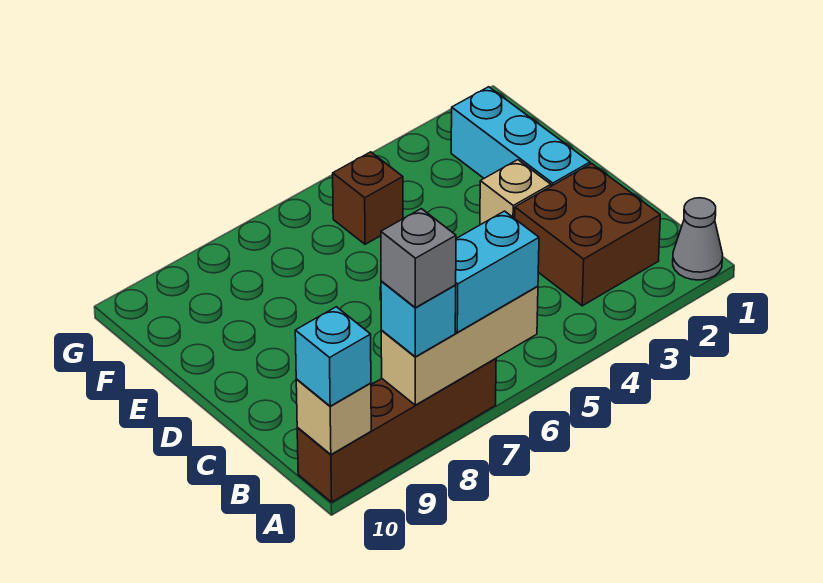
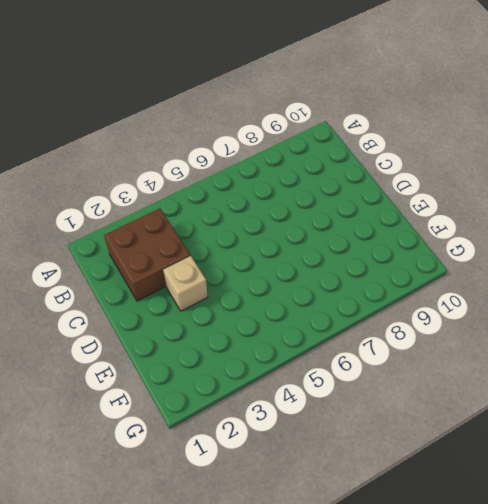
none -> grey 1x1 cone [673,198,723,280]
none -> brown 1x4 brick [297,358,496,502]
none -> cyan 1x3 brick [451,87,590,186]

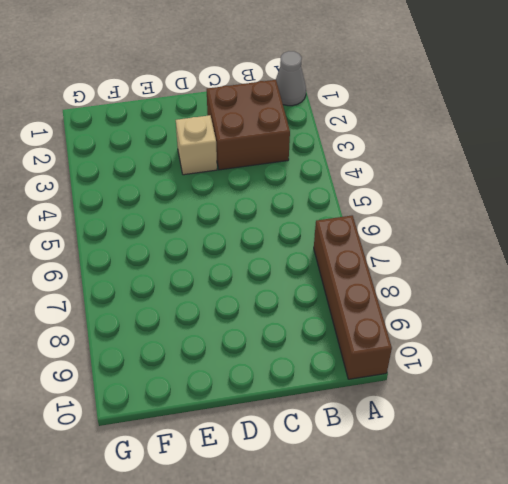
none -> cyan 1x3 brick [451,87,590,186]
none -> brown 1x1 brick [333,152,403,244]
none -> tan 1x3 brick [381,286,538,405]

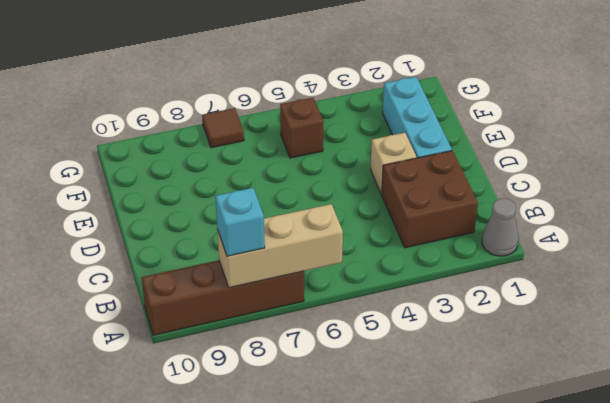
brown 1x1 tile [202,108,244,148] -> none
none -> tan 1x1 brick [296,379,371,455]
none -> cyan 1x2 brick [455,211,539,332]
none -> cyan 1x1 brick [295,307,371,406]

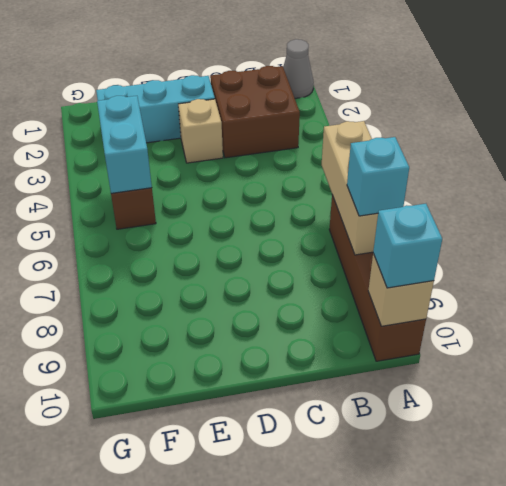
cyan 1x2 brick [97,96,152,193] -> cyan 1x2 brick moved to [455,211,539,332]
none -> grey 1x1 brick [381,209,456,308]

